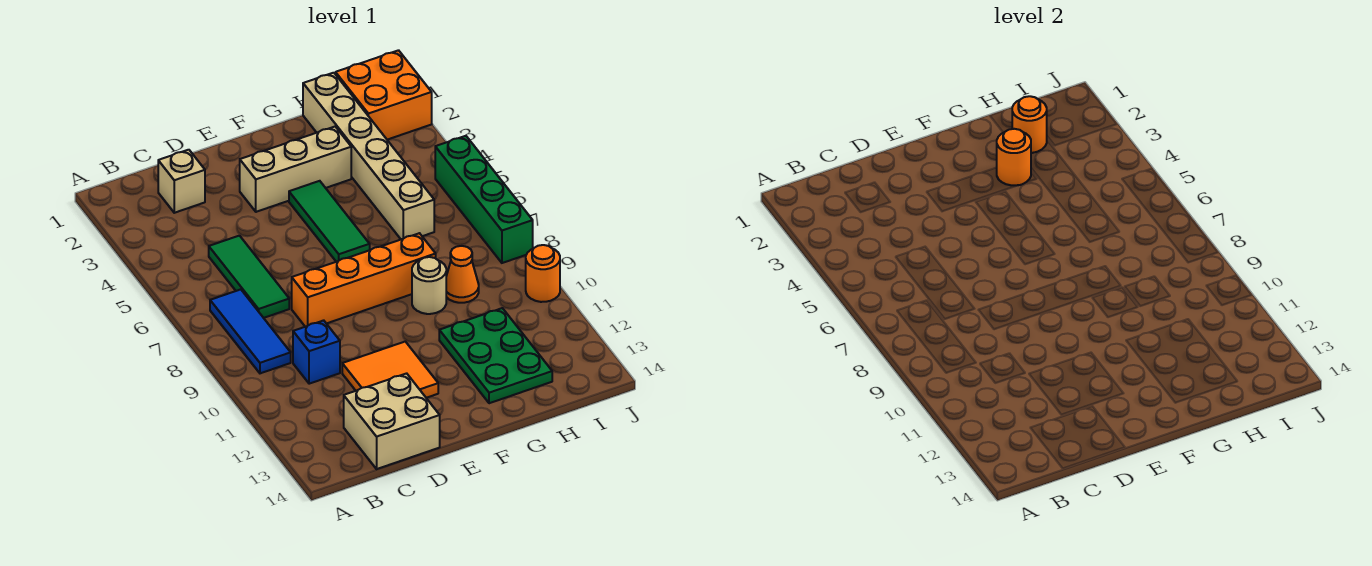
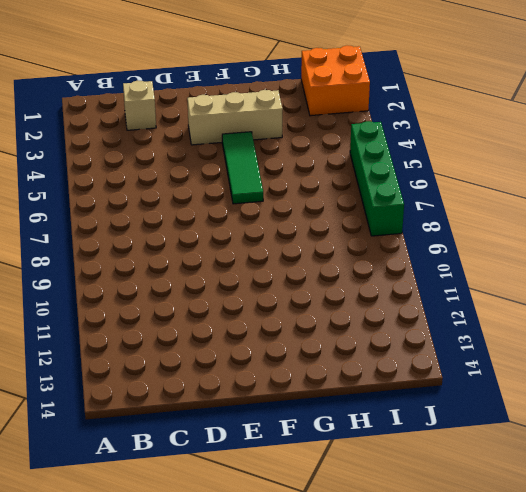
none -> blue 1x3 tile [210,289,291,373]
none -> green 1x3 tile [209,236,289,318]
none -> blue 1x1 brick [293,320,340,384]

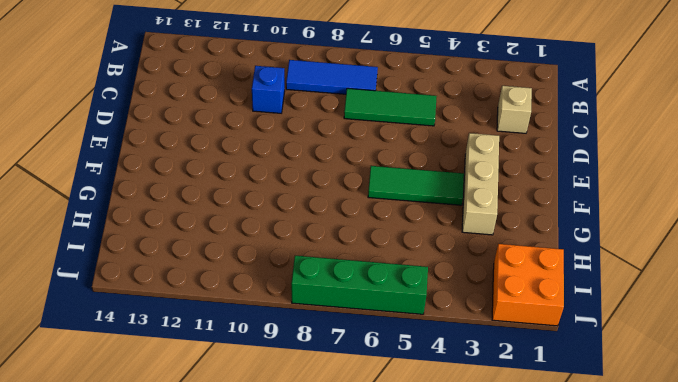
none -> tan 2x2 brick [344,373,440,469]
none -> orange 1x4 brick [292,233,436,327]
none -> orange 2x2 tile [342,342,438,398]

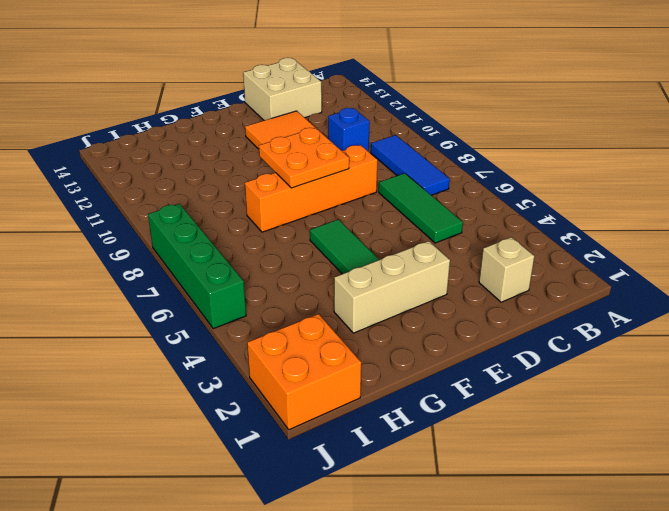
orange 2x2 plate [259,128,349,188] -> none
none -> tan 1x1 round brick [412,257,446,314]
none -> green 2x3 plate [439,308,552,403]
none -> tan 1x6 brick [303,73,434,239]

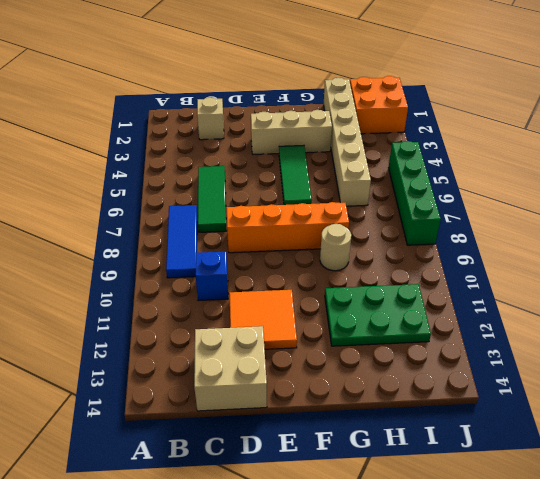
green 2x3 plate [325,284,431,346] -> green 2x3 plate turned to [439,308,552,403]
none -> orange 1x1 cone [446,246,479,303]
none -> orange 1x1 round brick [526,245,560,302]
none -> orange 1x1 round brick [997,129,1031,185]

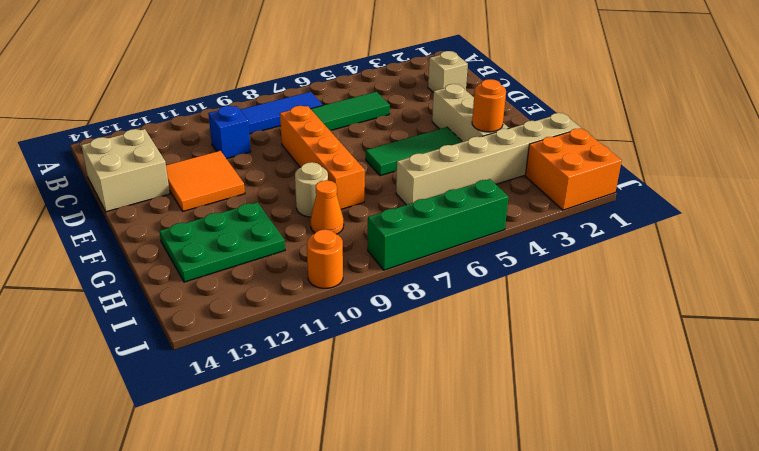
none -> orange 1x1 round brick [1012,96,1047,153]

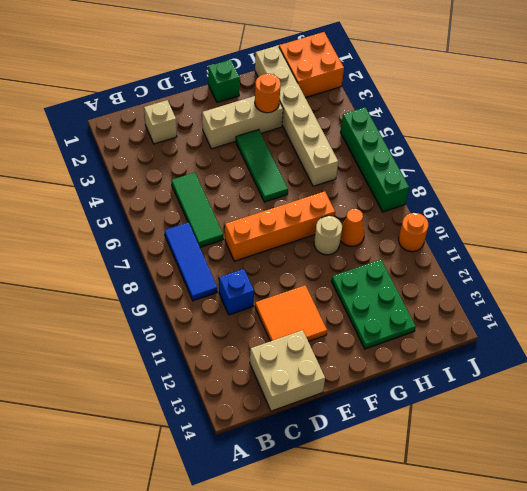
green 1x1 brick [208,59,240,103] -> none
none -> orange 1x1 round brick [1012,96,1047,153]

